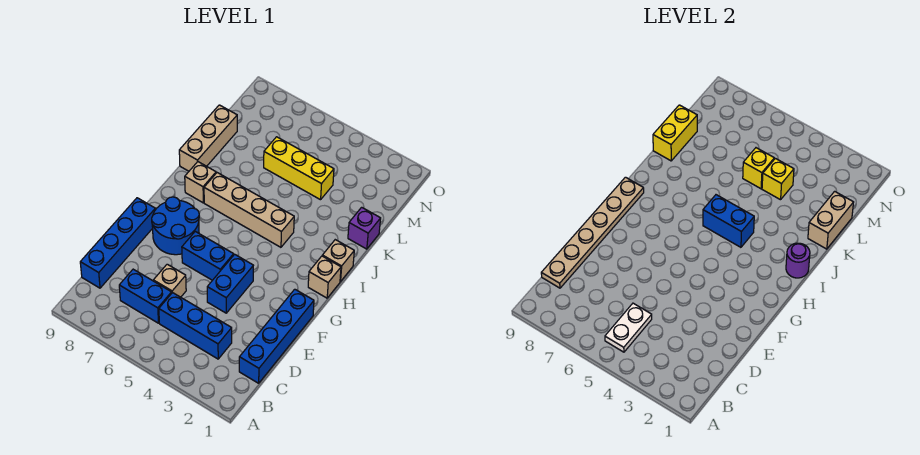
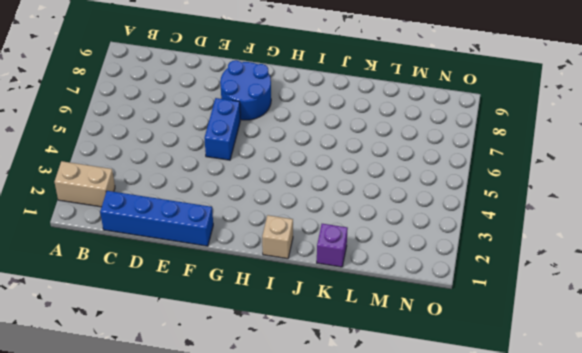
tan 1x2 brick [55,161,115,207] -> tan 1x2 brick moved to [808,191,854,249]
none -> blue 1x3 brick [159,292,232,359]
none -> blue 1x2 brick [119,269,172,323]
none -> blue 1x4 brick [80,198,155,288]

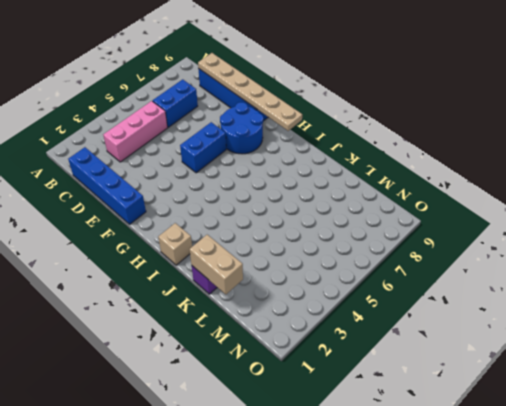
pink 1x3 brick [103,101,168,162] -> blue 1x3 brick [159,292,232,359]
none -> tan 1x1 brick [153,264,186,297]
none -> blue 1x2 brick [207,254,253,313]
none -> tan 1x1 brick [308,256,341,298]

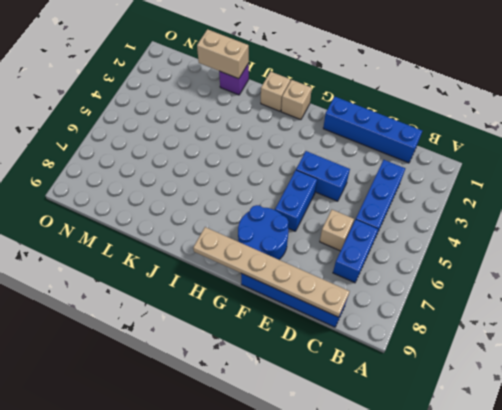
none -> tan 1x4 brick [204,173,294,247]
none -> tan 1x1 brick [185,162,216,203]
none -> tan 1x3 brick [179,105,237,171]

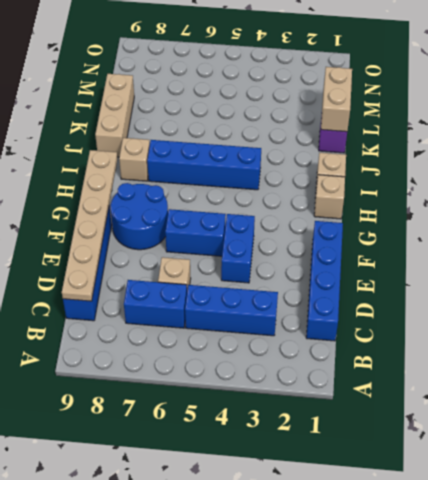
blue 1x4 brick [147,140,261,190] -> tan 1x4 brick [204,173,294,247]
none -> yellow 1x3 brick [264,137,334,200]
none -> white 1x2 plate [605,303,652,352]
none -> purple 1x1 round brick [786,243,810,278]

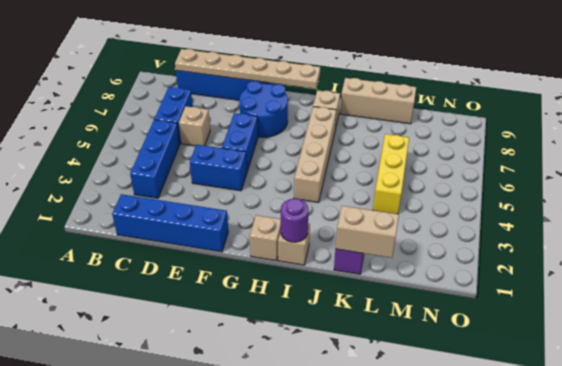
none -> white 1x2 plate [605,303,652,352]
none -> blue 1x2 brick [703,195,754,247]
none -> yellow 1x2 brick [653,105,697,161]

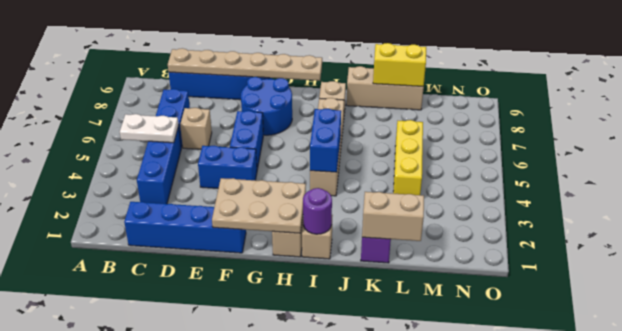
tan 2x3 plate [212,178,306,233] -> none
none -> yellow 1x1 brick [762,159,794,200]
none -> yellow 1x1 brick [743,148,774,189]

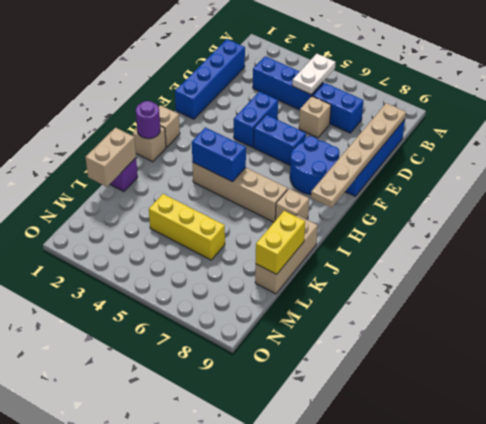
none -> yellow 1x1 brick [762,159,794,200]
none -> yellow 1x1 brick [743,148,774,189]

